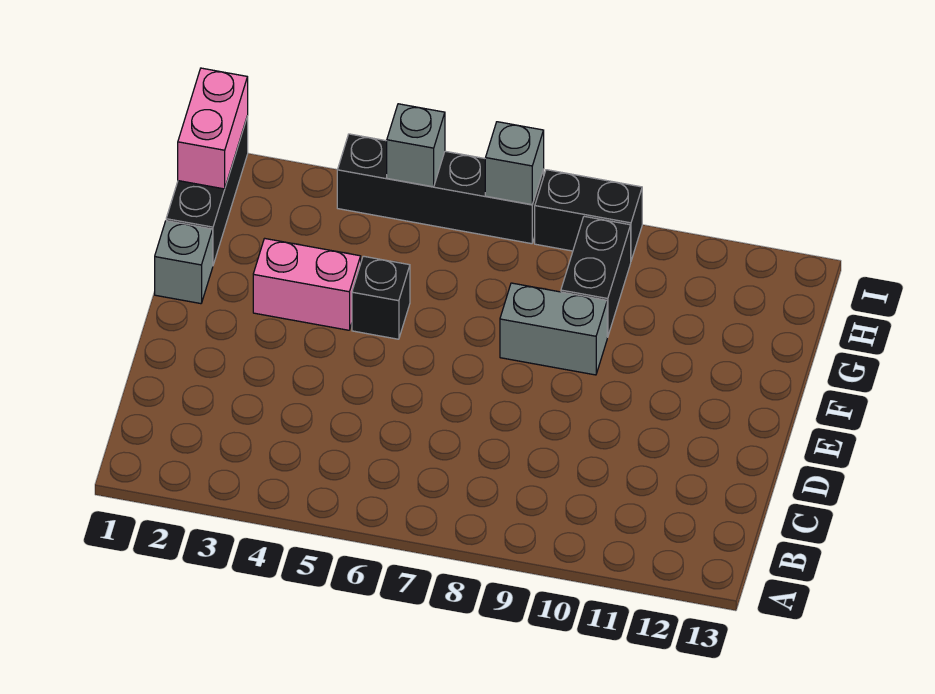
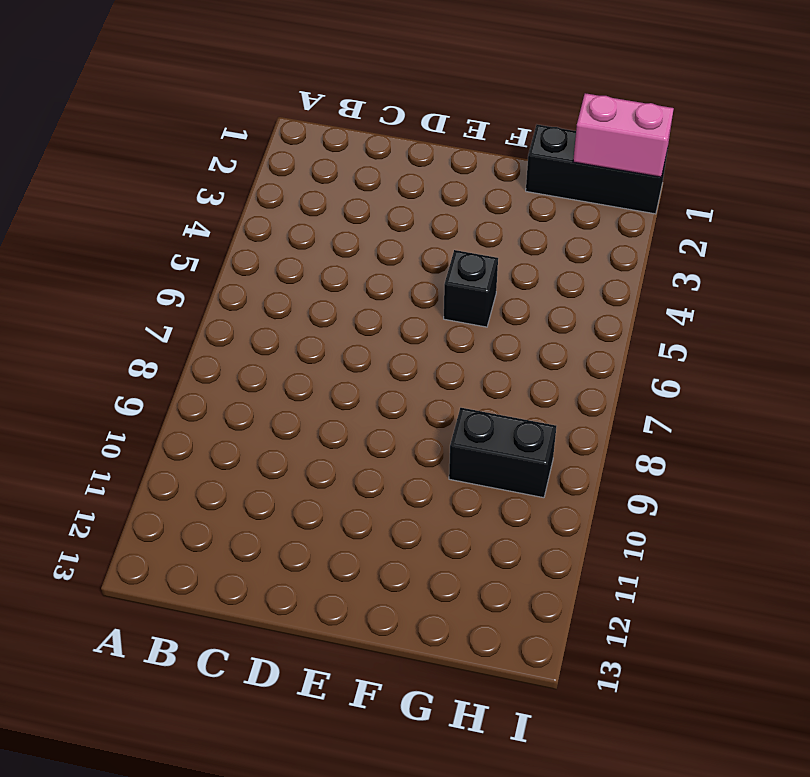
none -> grey 1x1 brick [155,221,213,304]
none -> pink 1x2 brick [253,238,361,330]

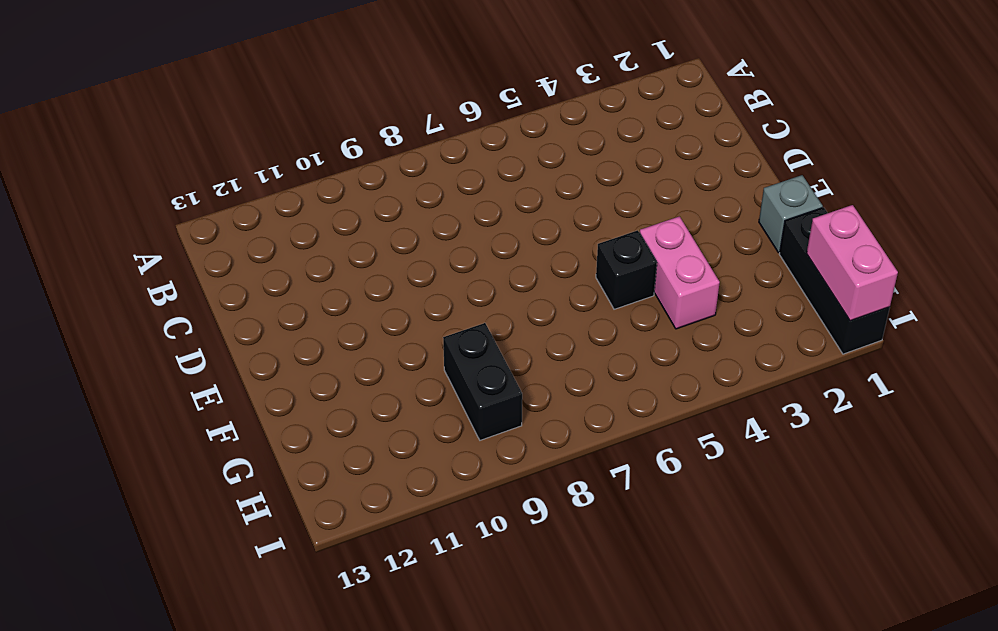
pink 1x2 brick [640,216,720,329] -> pink 1x2 brick turned to [253,238,361,330]
none -> grey 1x2 brick [500,283,607,375]
none -> black 1x4 brick [337,134,544,244]

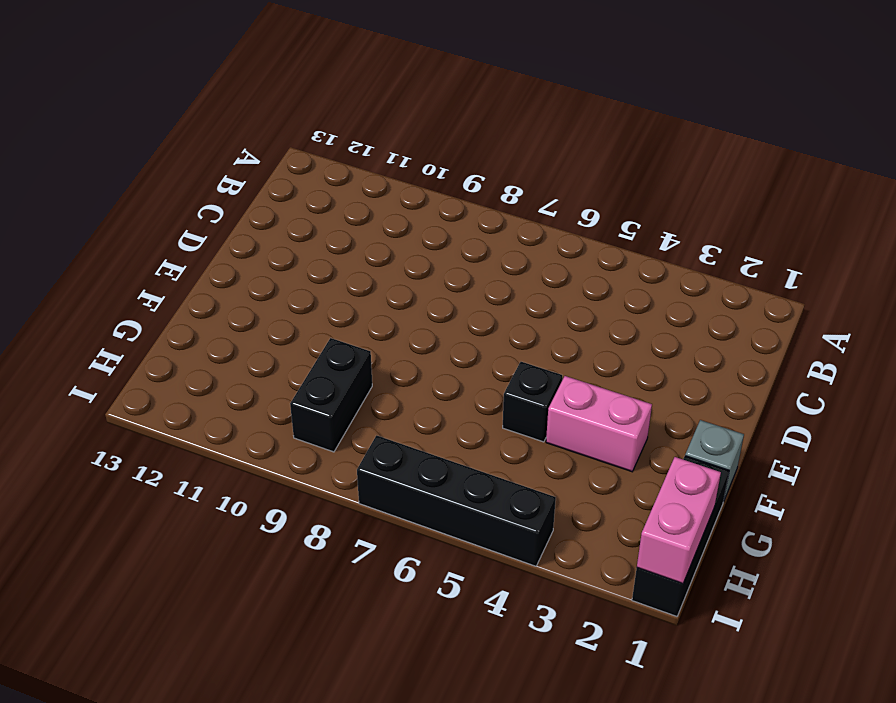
none -> grey 1x2 brick [500,283,607,375]
none -> black 1x2 brick [535,170,642,260]

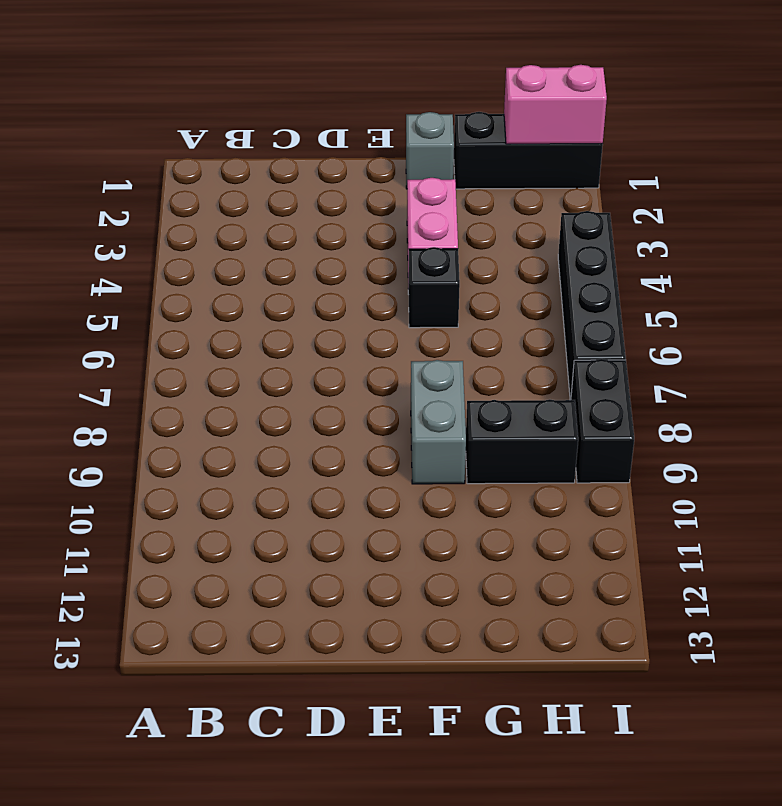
none -> grey 1x1 brick [387,104,445,187]
none -> grey 1x1 brick [485,122,544,205]

